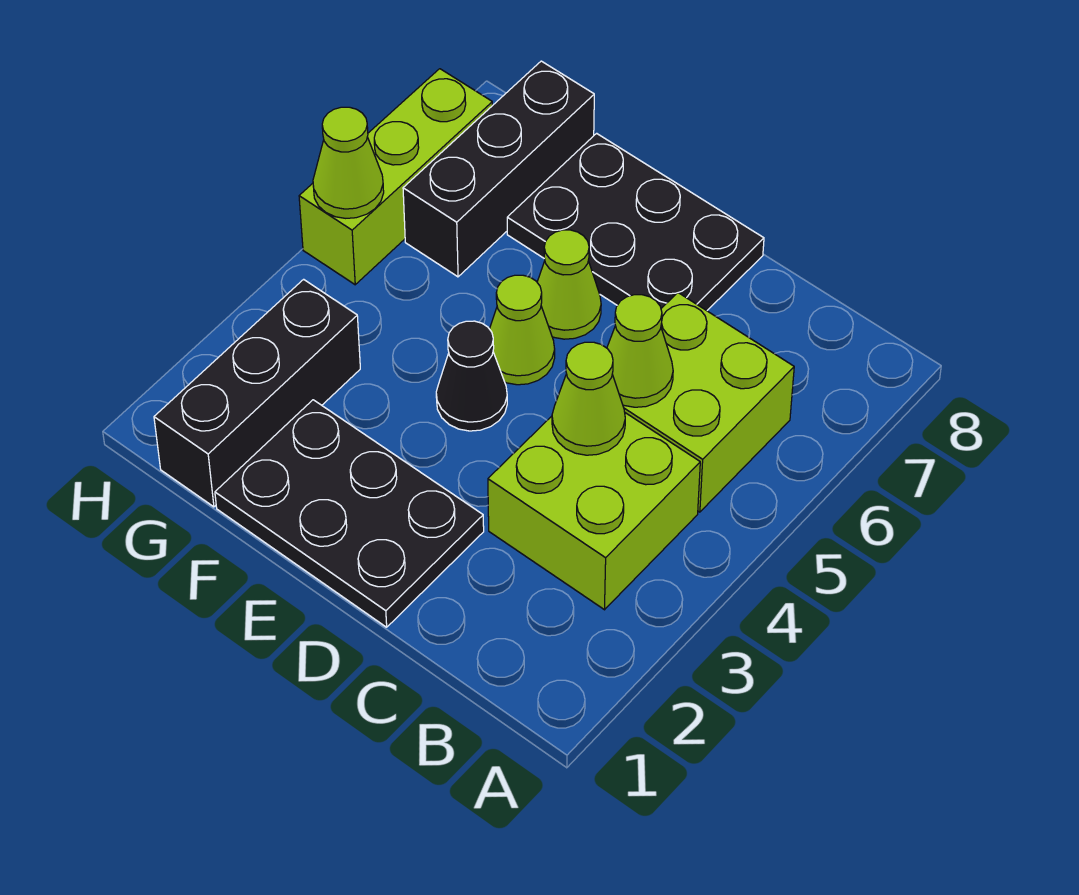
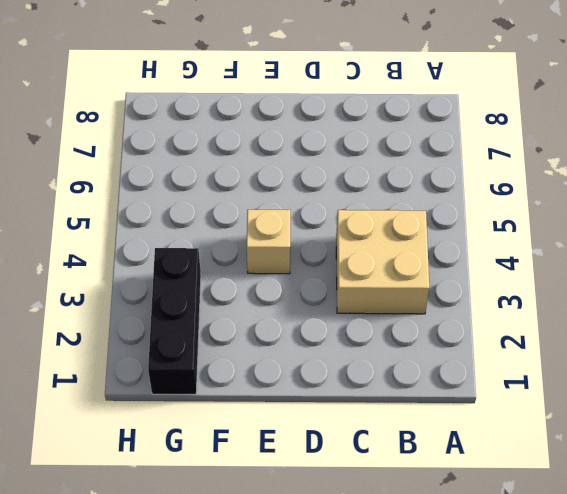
tan 2x2 brick [336,210,429,314] -> lime 2x2 brick [488,413,700,610]
tan 1x1 brick [247,210,290,274] -> black 1x1 cone [436,321,507,431]
none -> lime 2x2 brick [623,293,794,512]
none -> black 2x3 plate [215,400,484,627]
none -> black 2x3 plate [507,133,764,311]

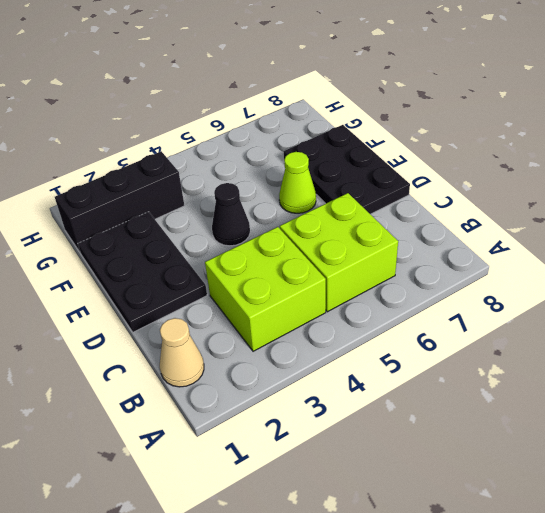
tan 1x1 cone [160,318,204,387] -> none
none -> lime 1x1 cone [490,275,555,385]
none -> black 1x3 brick [403,61,594,277]
none -> lime 1x3 brick [299,69,492,285]

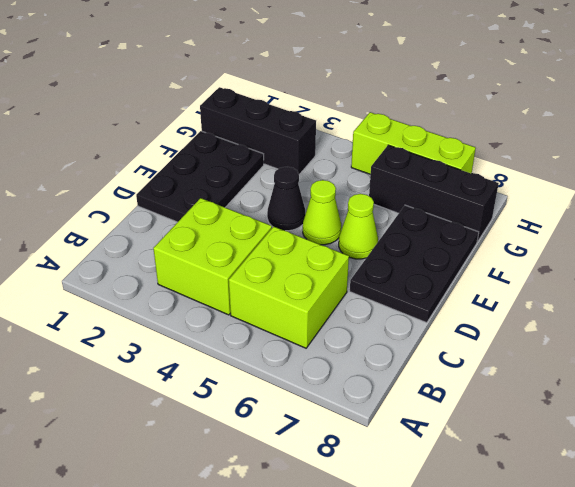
none -> lime 1x1 cone [552,342,625,455]
none -> lime 1x1 cone [607,295,673,407]
none -> lime 1x1 cone [313,107,384,218]

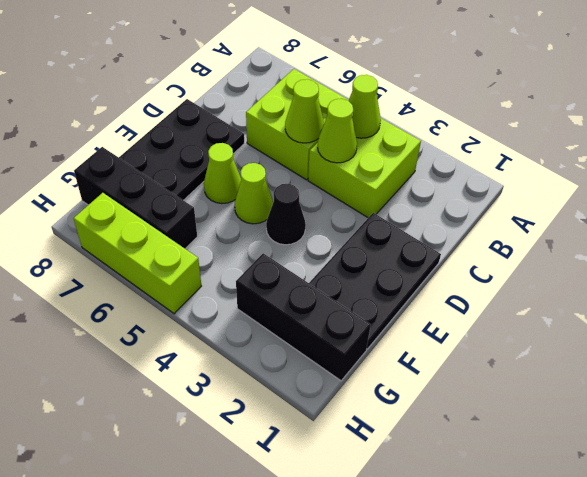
lime 1x1 cone [348,75,381,138] -> lime 1x1 cone moved to [313,107,384,218]

